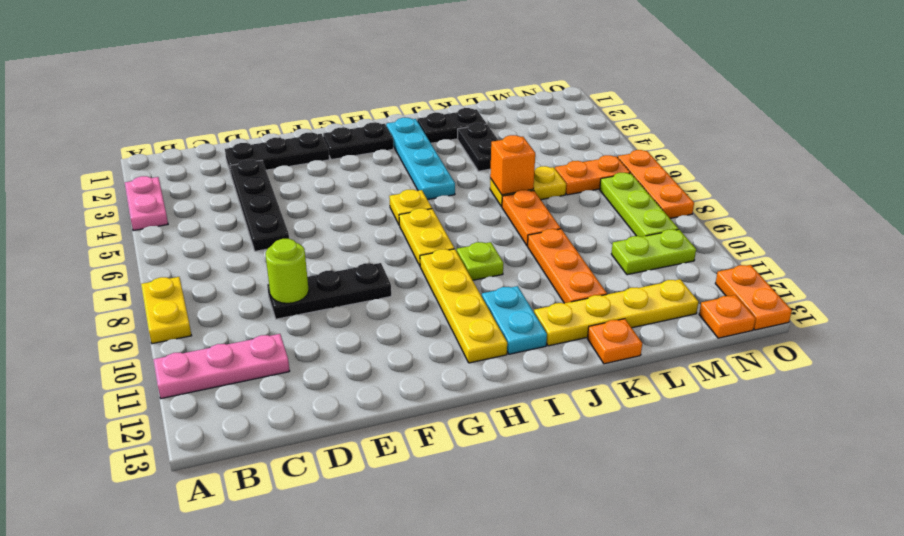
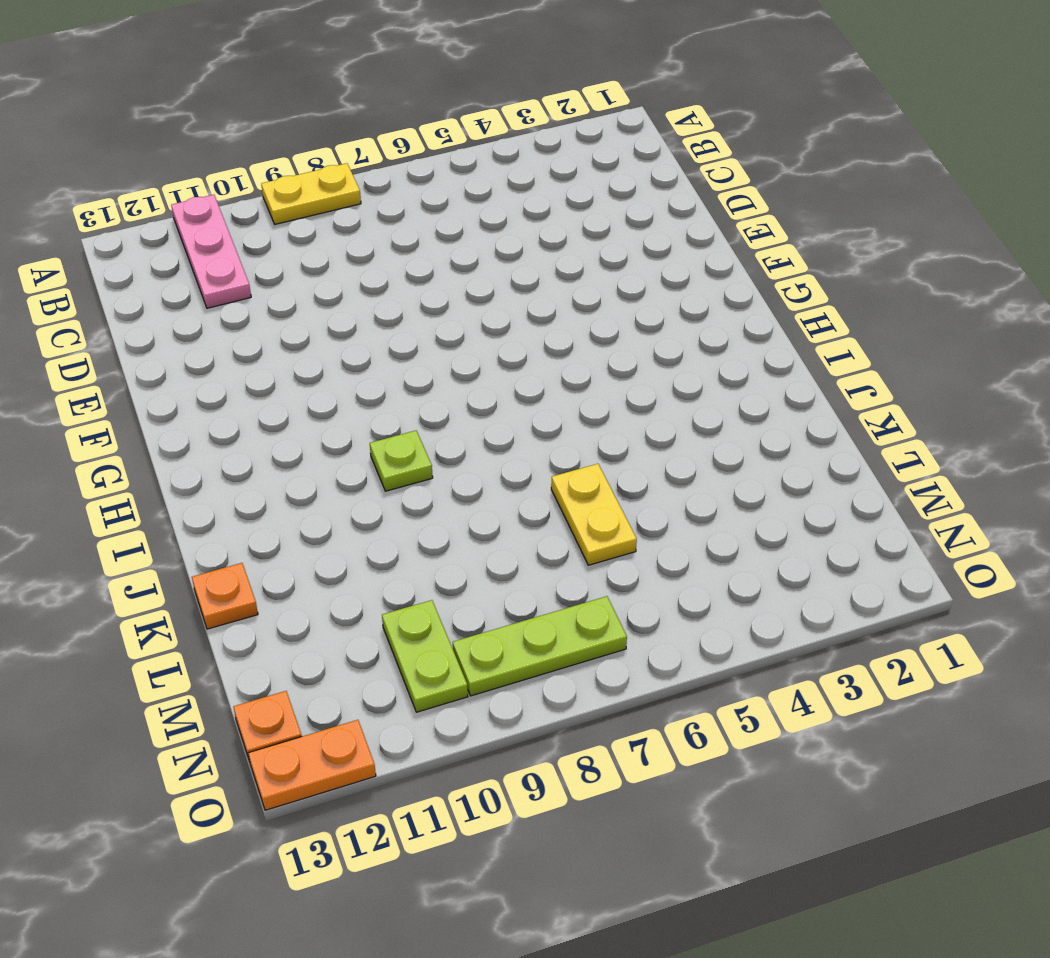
none -> pink 1x2 plate [125,176,168,231]
none -> black 1x3 plate [225,133,329,174]
none -> black 1x4 plate [230,159,289,251]

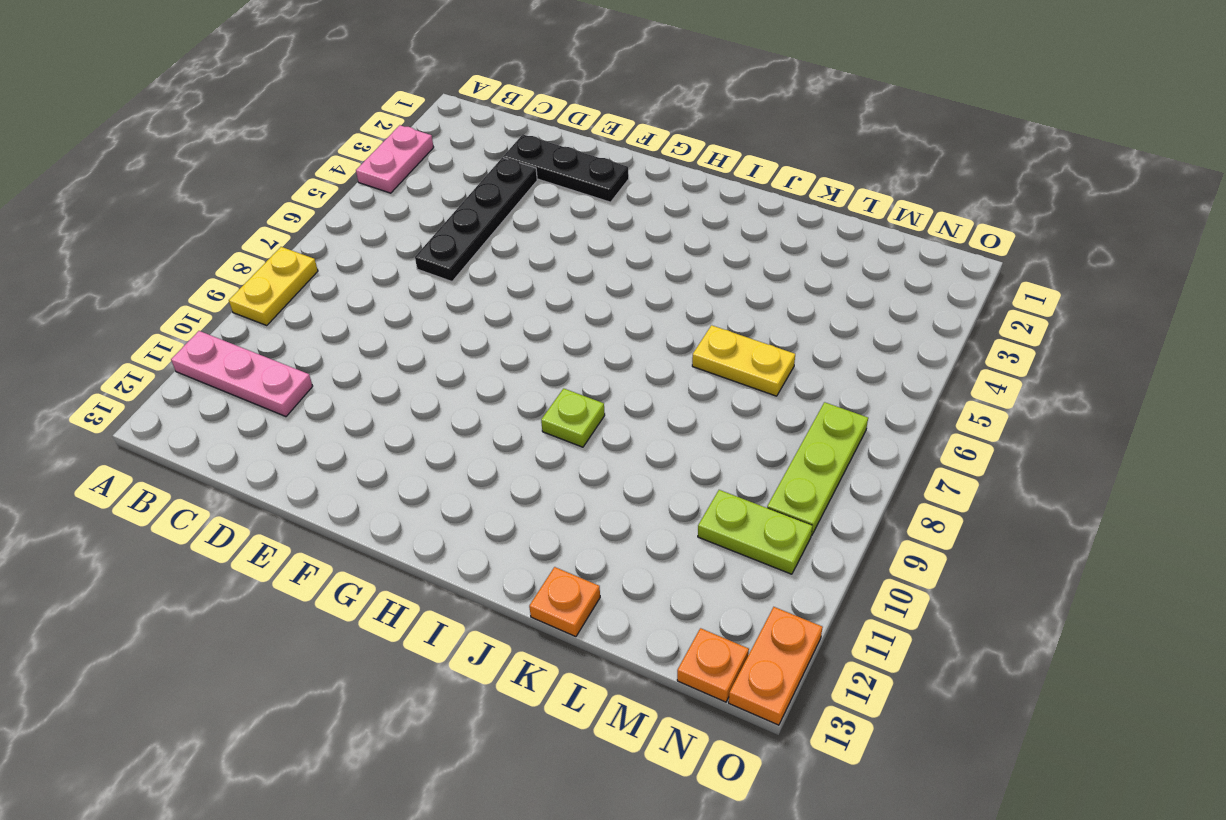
none -> black 1x3 plate [267,263,391,319]
none -> black 1x2 plate [323,122,393,160]
none -> yellow 1x1 plate [389,189,432,224]

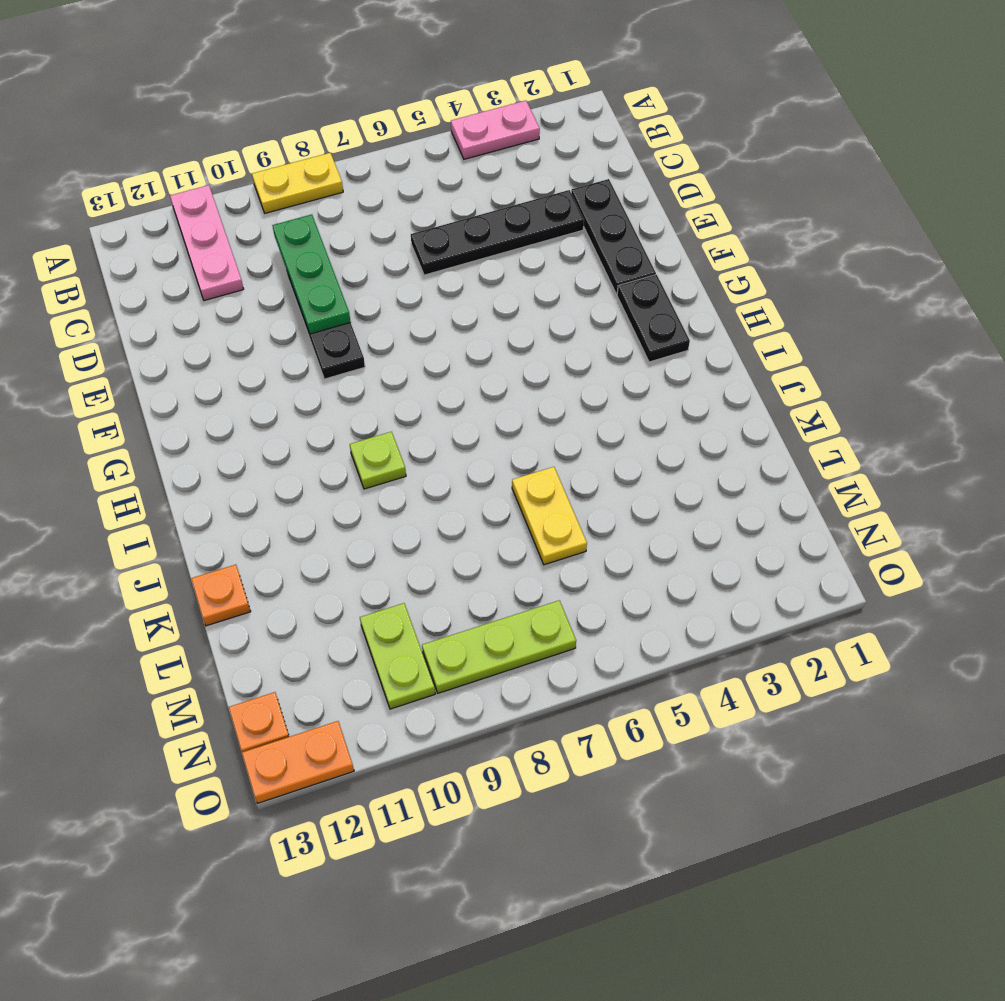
green 1x3 plate [272,214,351,334] -> lime 1x1 round brick [266,239,309,303]
none -> yellow 1x1 plate [389,189,432,224]
none -> yellow 1x2 plate [399,208,454,265]
none -> yellow 1x4 plate [420,249,507,363]

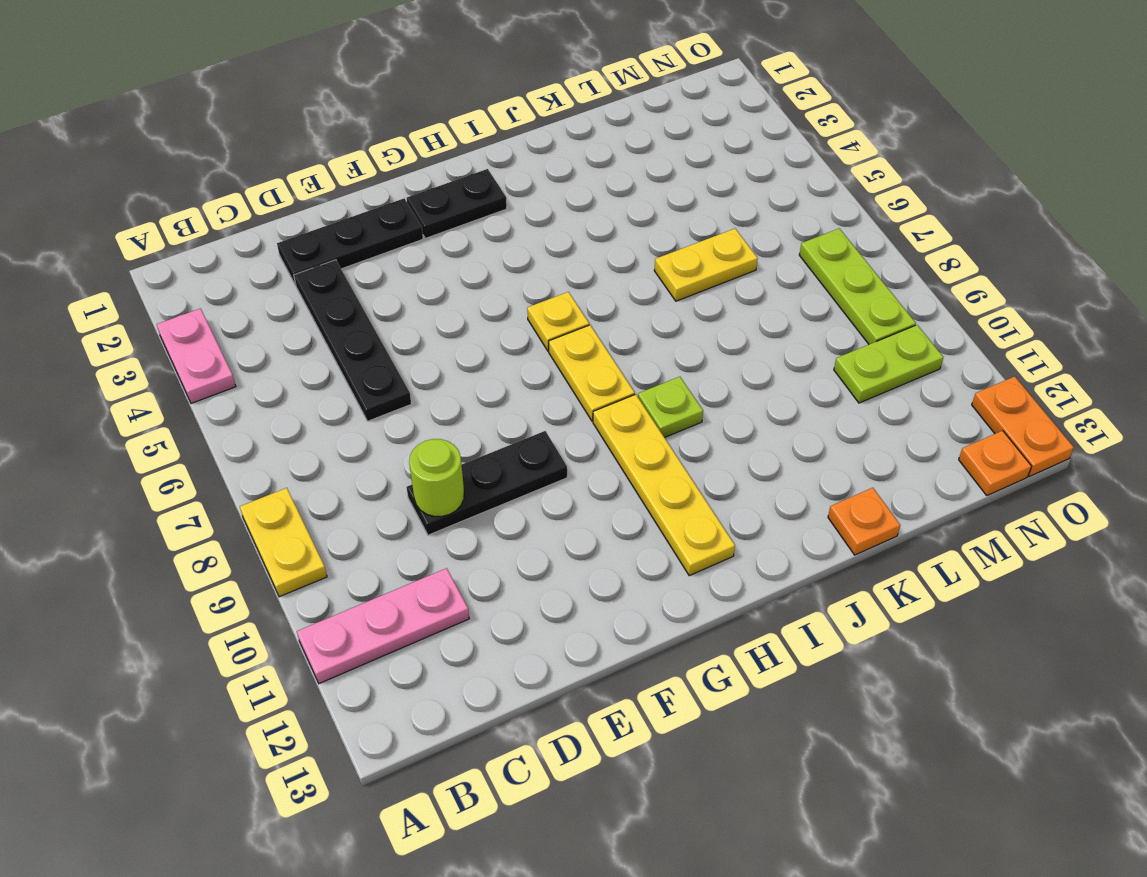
none -> cyan 1x4 plate [386,118,455,200]
none -> cyan 1x2 plate [482,286,547,354]
none -> black 1x2 plate [417,108,486,143]

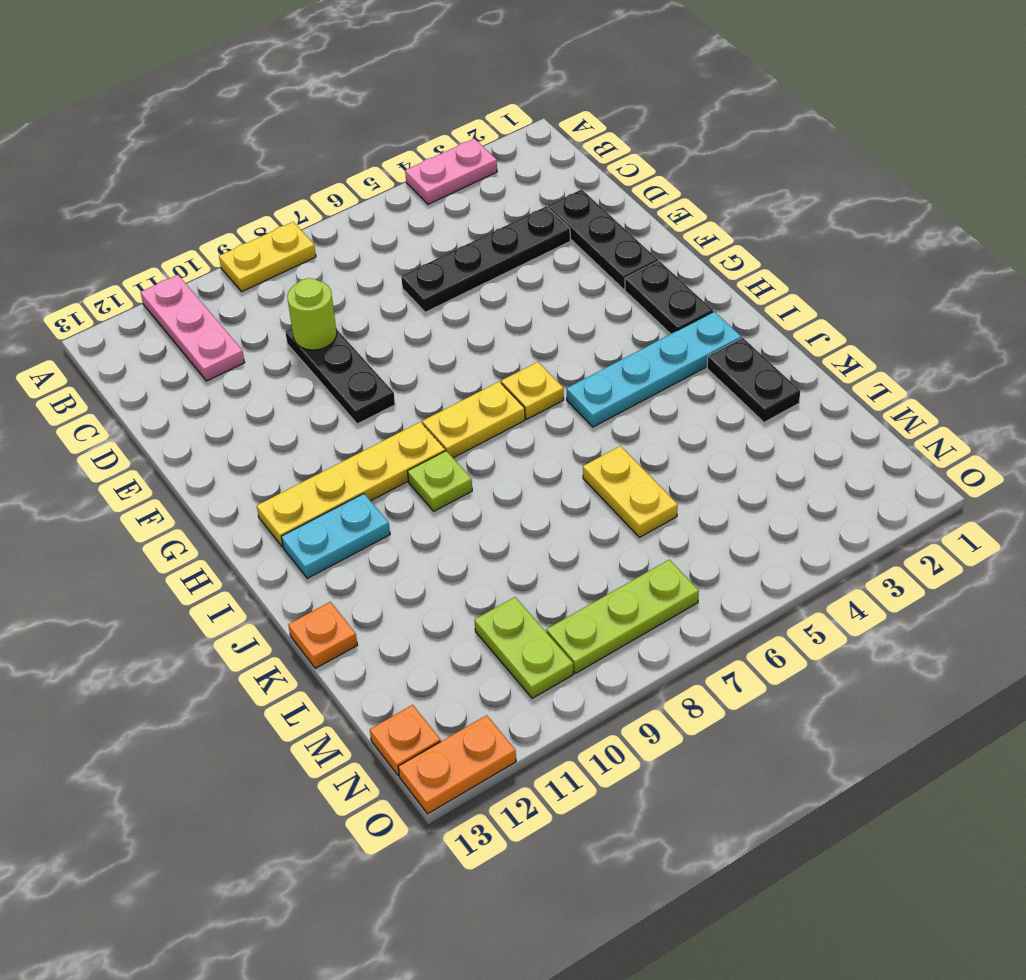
none -> yellow 1x4 plate [534,279,698,346]
none -> black 1x2 plate [458,123,498,171]
none -> orange 1x2 plate [502,190,561,246]

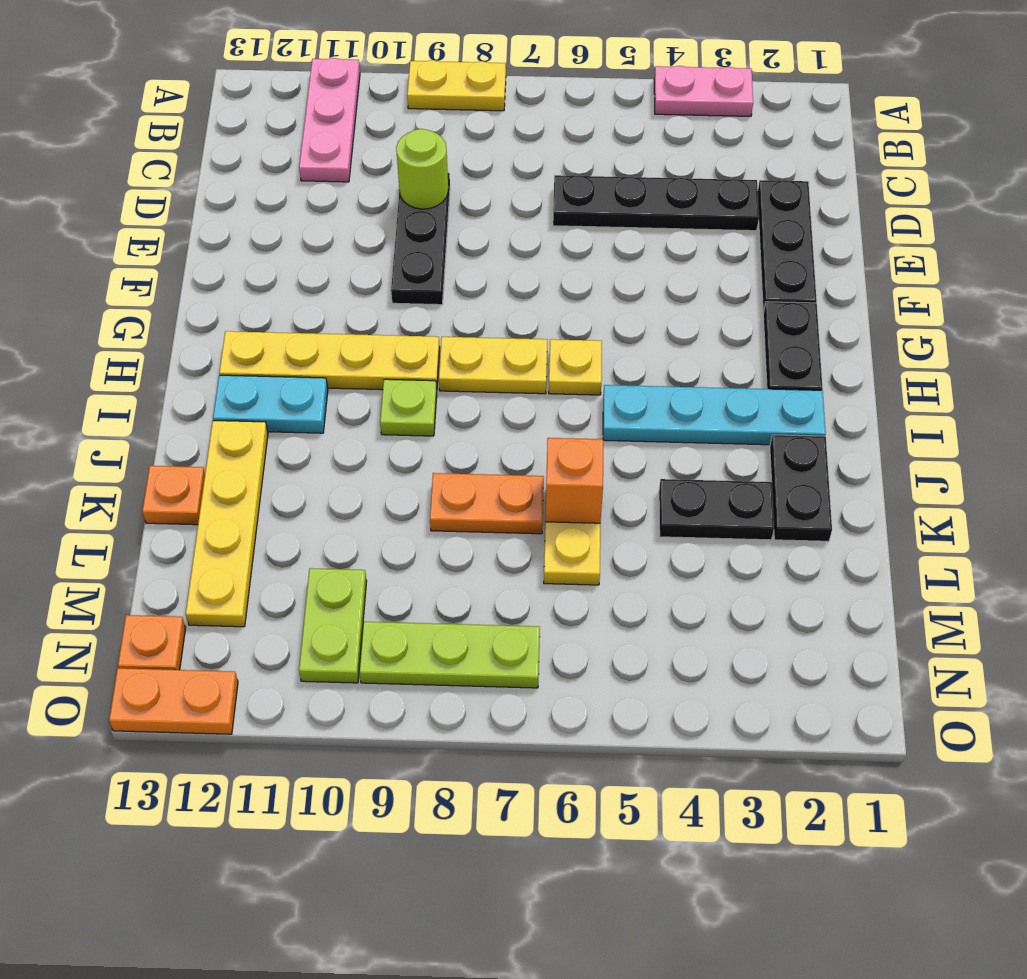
none -> orange 1x3 plate [528,229,607,303]
none -> orange 1x2 plate [555,155,630,195]
none -> orange 1x3 plate [618,150,694,218]

